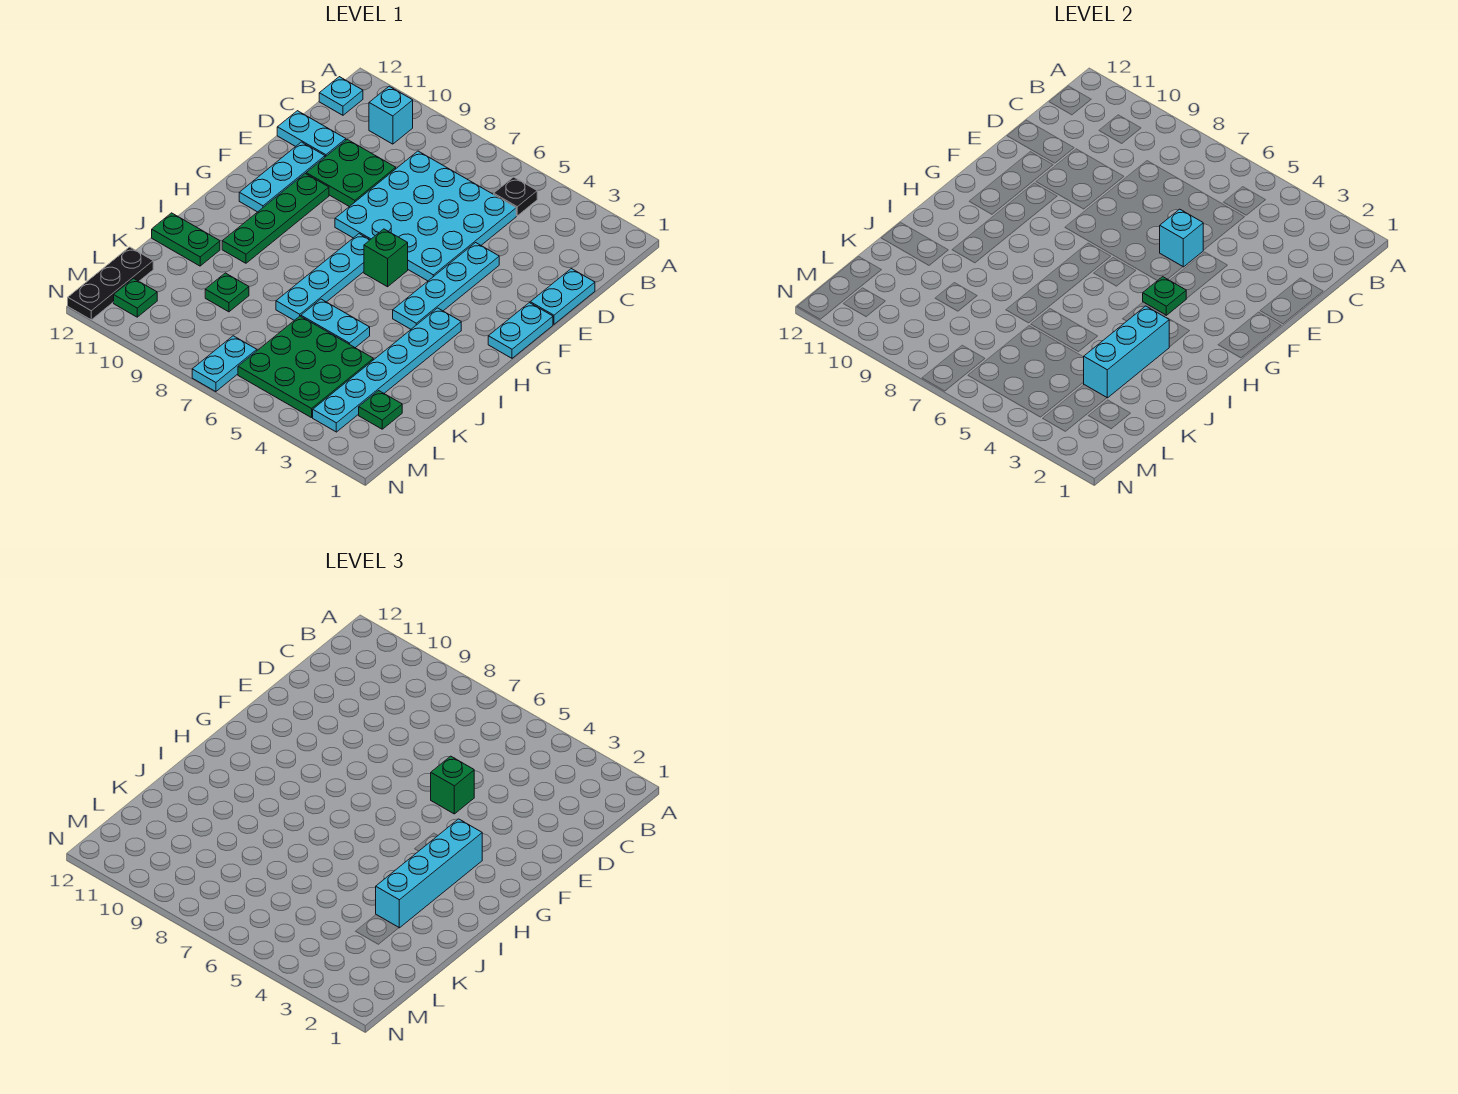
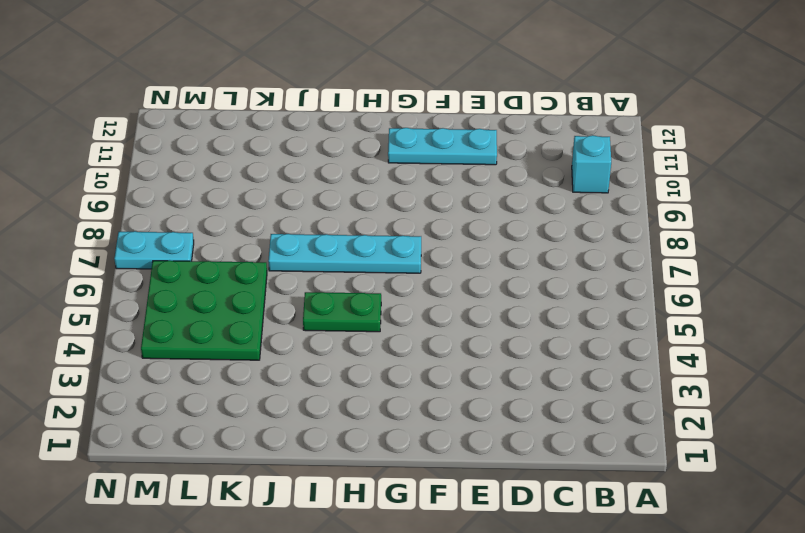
green 1x2 plate [303,292,381,332] -> green 1x2 plate turned to [152,213,220,266]
none -> black 1x1 plate [494,177,537,216]
none -> cyan 1x1 plate [319,77,363,115]
none -> cyan 4x4 plate [335,151,516,281]

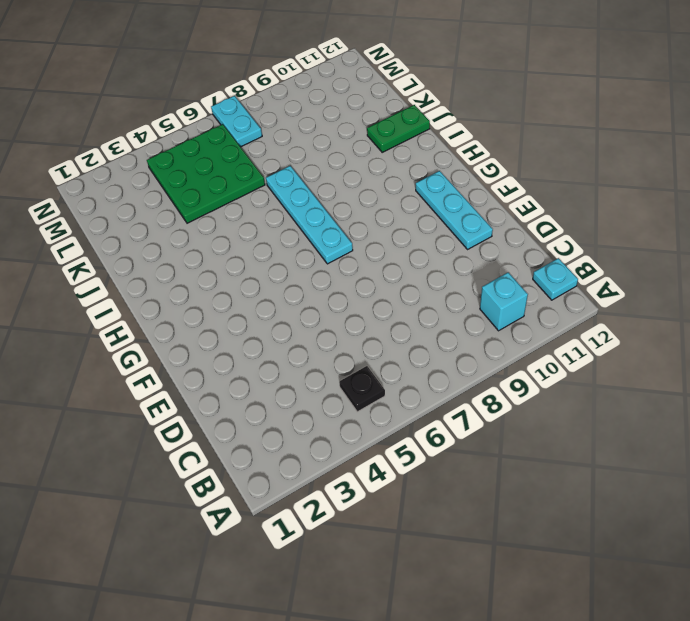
none -> cyan 4x4 plate [335,151,516,281]
none -> cyan 1x2 plate [530,269,595,324]
none -> green 2x2 plate [306,139,396,207]

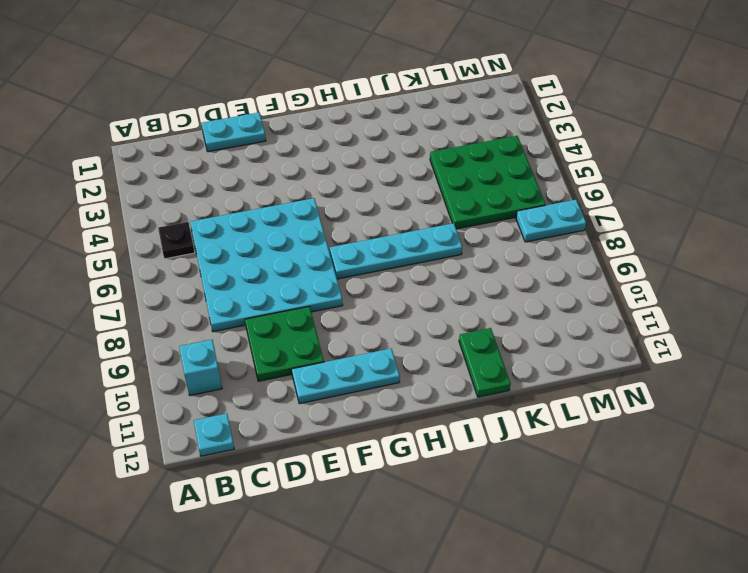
none -> cyan 1x2 plate [277,111,346,157]
none -> cyan 1x4 plate [393,243,499,329]
none -> cyan 1x2 plate [488,303,553,358]

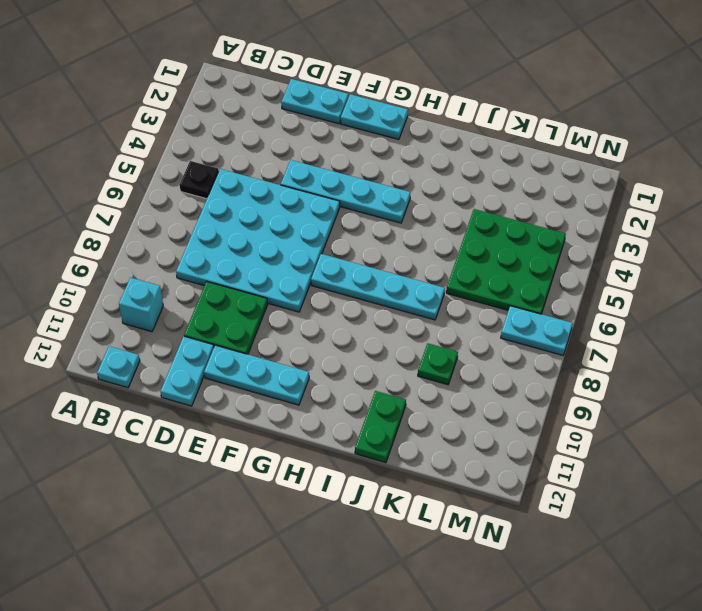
none -> green 1x4 plate [222,174,329,263]
none -> green 1x1 brick [364,229,408,287]
none -> cyan 1x6 plate [313,308,461,432]

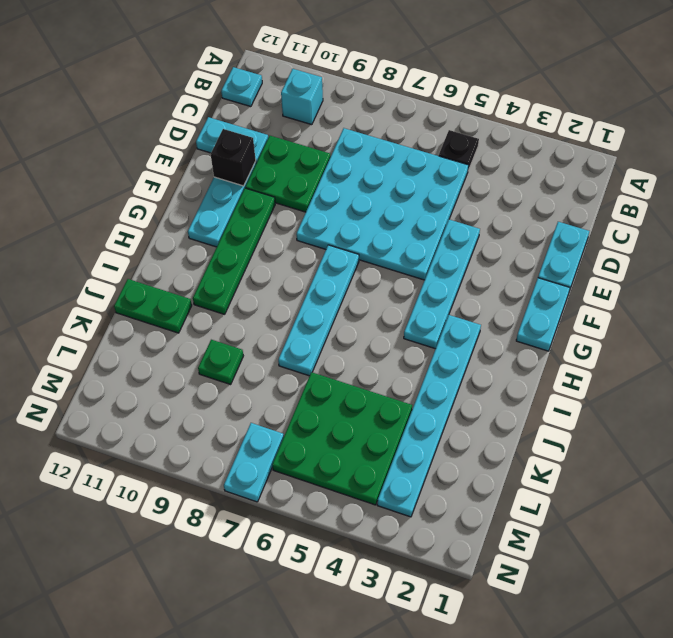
black 1x1 brick [211,129,256,186] -> none
none -> green 1x1 brick [364,229,408,287]
none -> cyan 1x2 plate [301,299,370,348]
none -> green 1x1 plate [359,391,402,429]

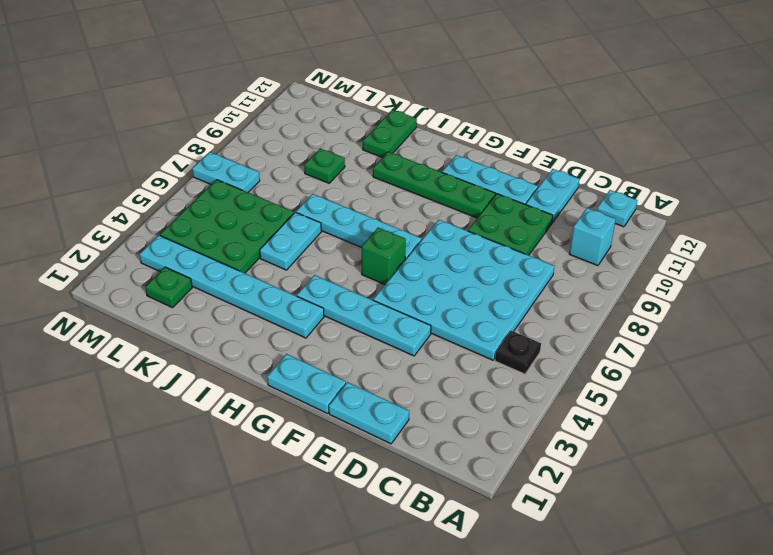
none -> black 1x3 plate [68,247,153,320]
none -> green 1x1 plate [114,278,157,317]
none -> cyan 1x1 brick [1160,209,1203,267]

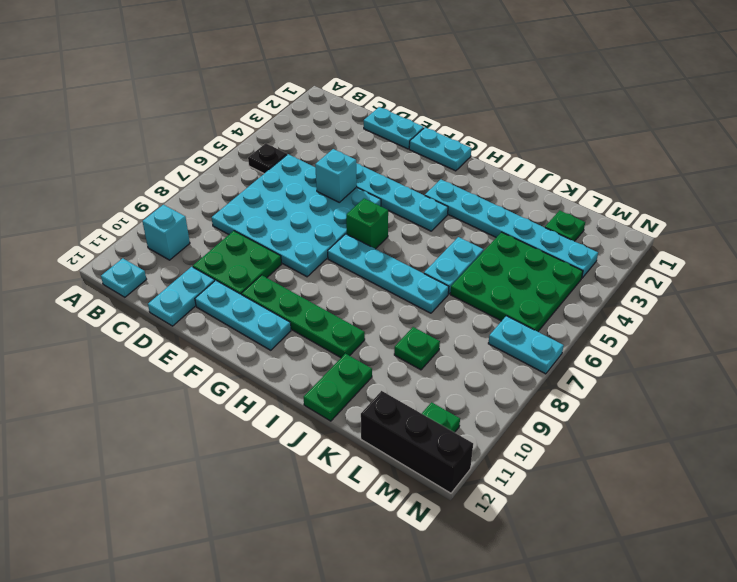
black 1x3 brick [361,391,473,493] -> black 1x3 plate [68,247,153,320]
none -> green 1x1 plate [1143,277,1186,315]
none -> cyan 1x3 brick [1084,306,1169,398]
none -> green 1x1 brick [431,756,474,814]

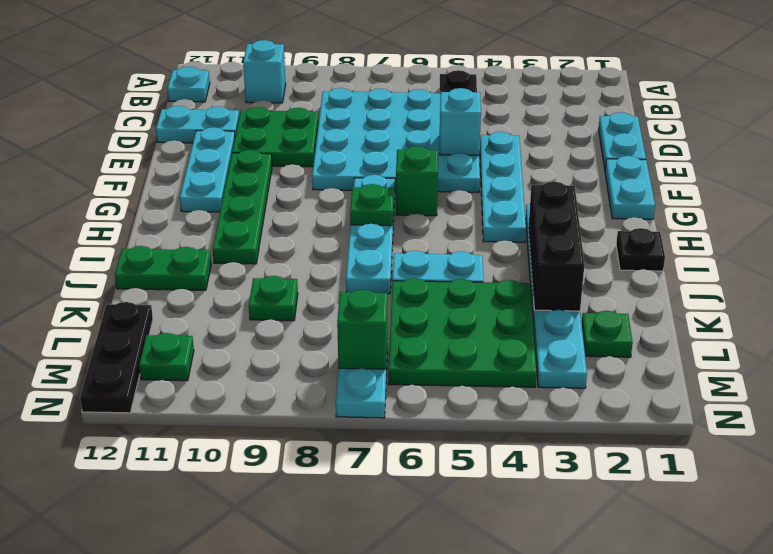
green 1x1 plate [350,184,394,226] -> green 1x1 plate moved to [1143,277,1186,315]
black 1x1 plate [616,228,665,271] -> none
black 1x3 brick [528,182,584,311] -> cyan 1x3 brick [1084,306,1169,398]
green 1x1 brick [337,290,388,369] -> green 1x1 brick moved to [431,756,474,814]
none -> cyan 1x4 brick [376,819,482,928]

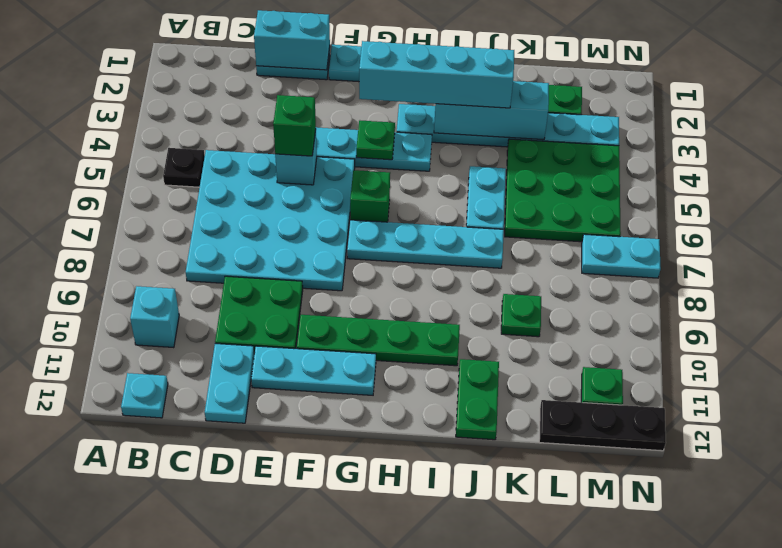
cyan 1x2 brick [254,10,330,70] -> none

